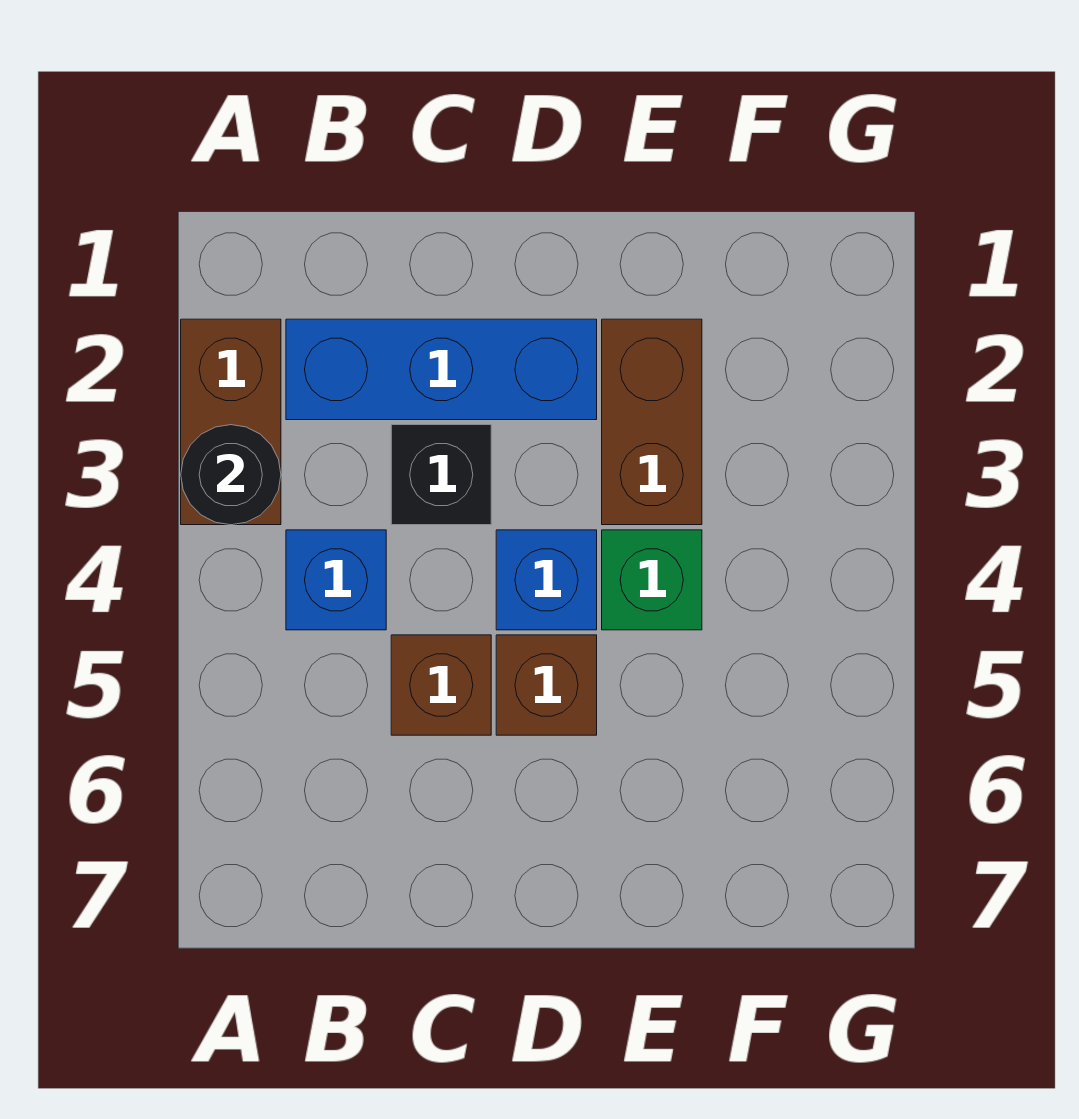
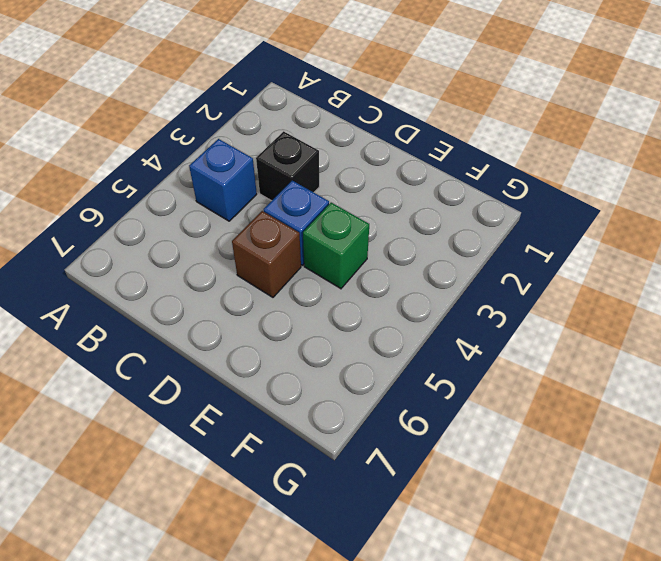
none -> brown 1x2 brick [181,319,281,525]
none -> blue 1x3 brick [286,319,597,420]

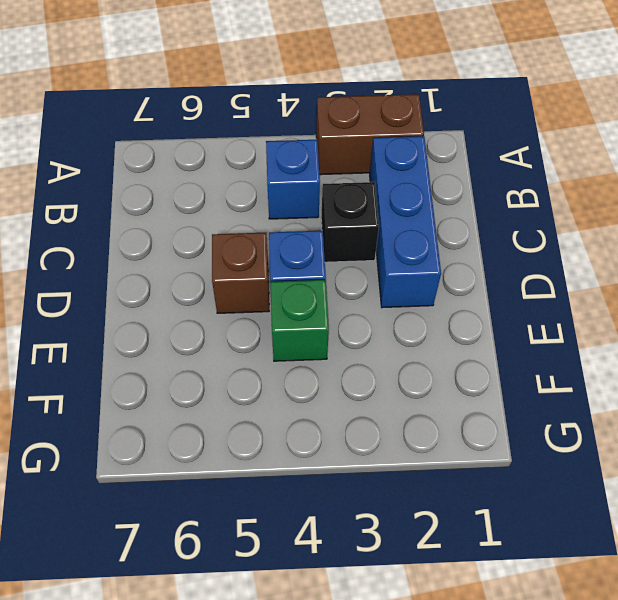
none -> brown 1x1 brick [391,635,491,735]
none -> brown 1x2 brick [602,319,702,525]

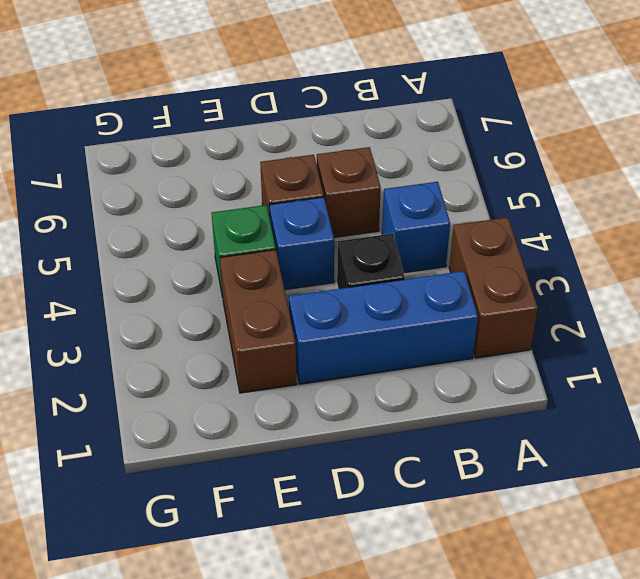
none -> black 1x1 round brick [181,425,281,525]

